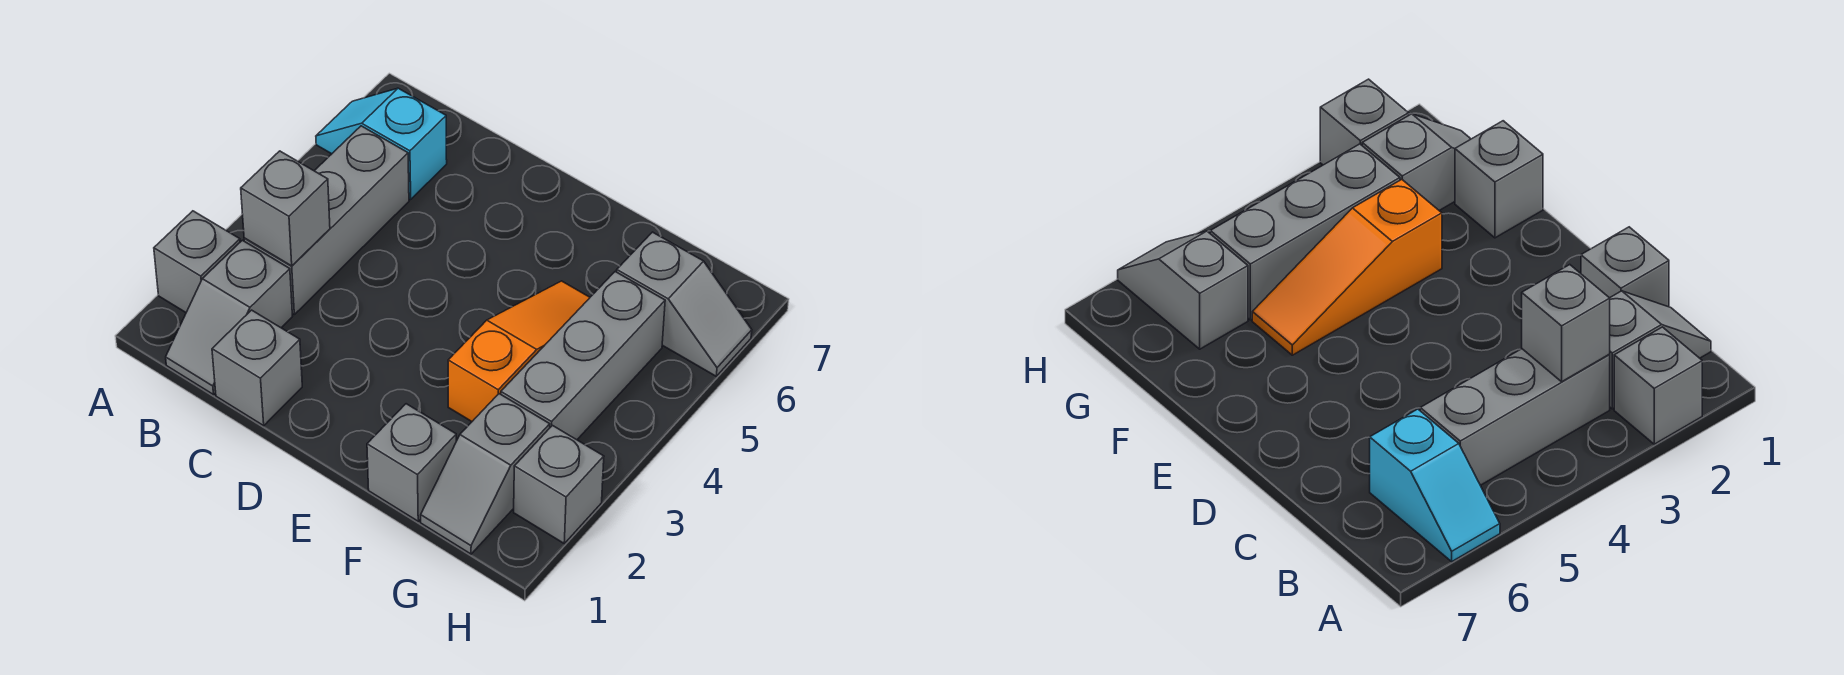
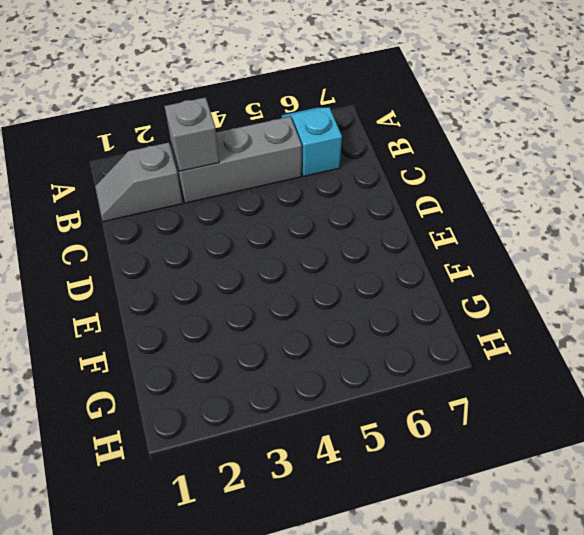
none -> grey 1x1 brick [154,211,240,312]
none -> grey 1x1 brick [212,310,302,426]
none -> grey 1x1 brick [367,404,456,521]

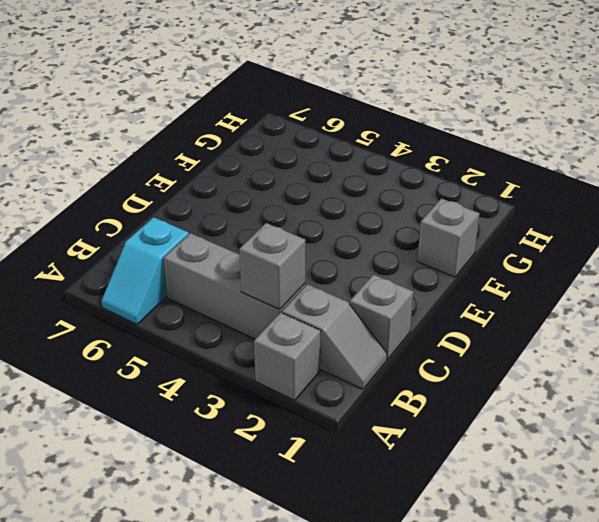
none -> orange 1x3 slope [448,281,590,422]
none -> grey 1x2 slope [421,394,550,554]
none -> grey 1x3 brick [501,272,665,440]

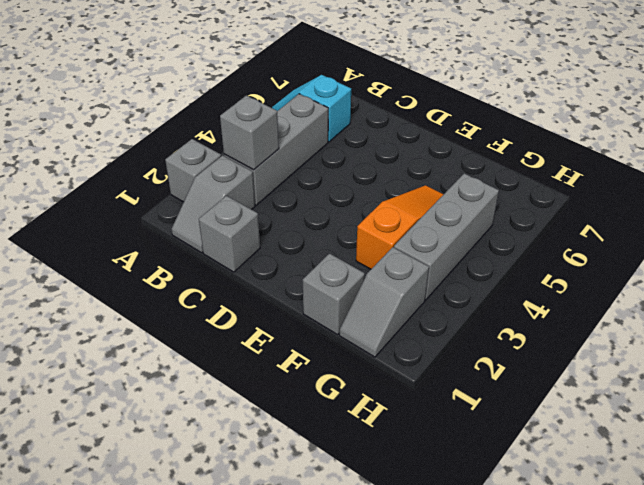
none -> grey 1x2 slope [617,232,752,376]
none -> grey 1x1 brick [514,425,604,543]

